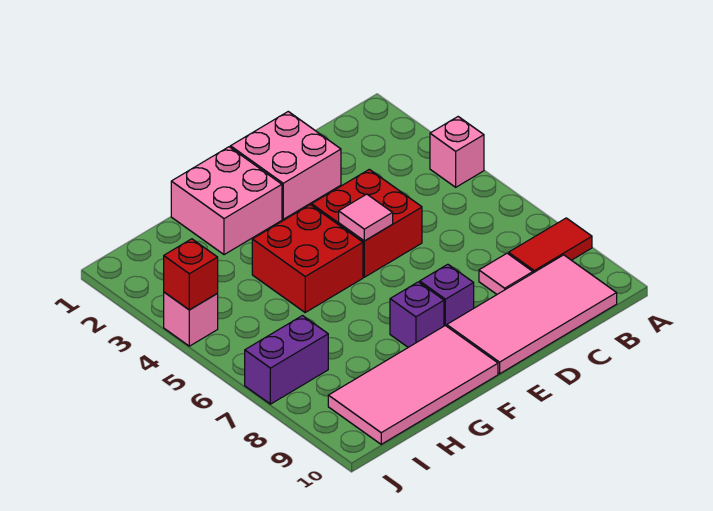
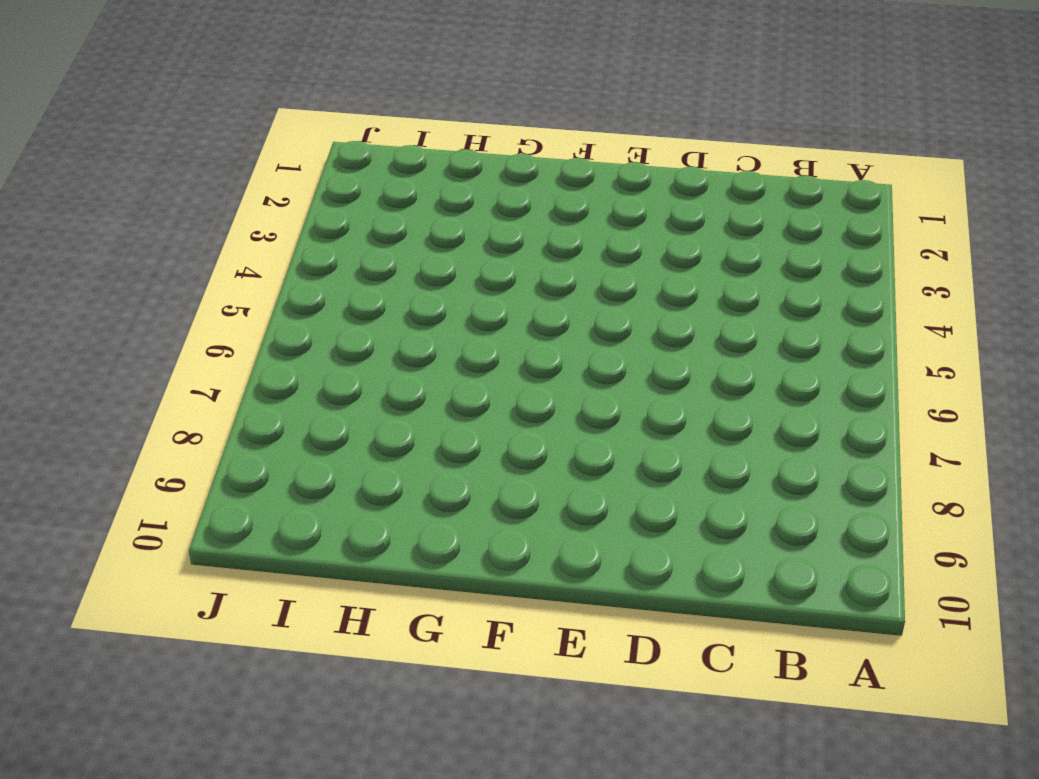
none -> pink 1x1 brick [430,117,484,187]
none -> red 1x2 tile [509,218,592,273]
none -> pink 2x4 tile [447,255,617,374]

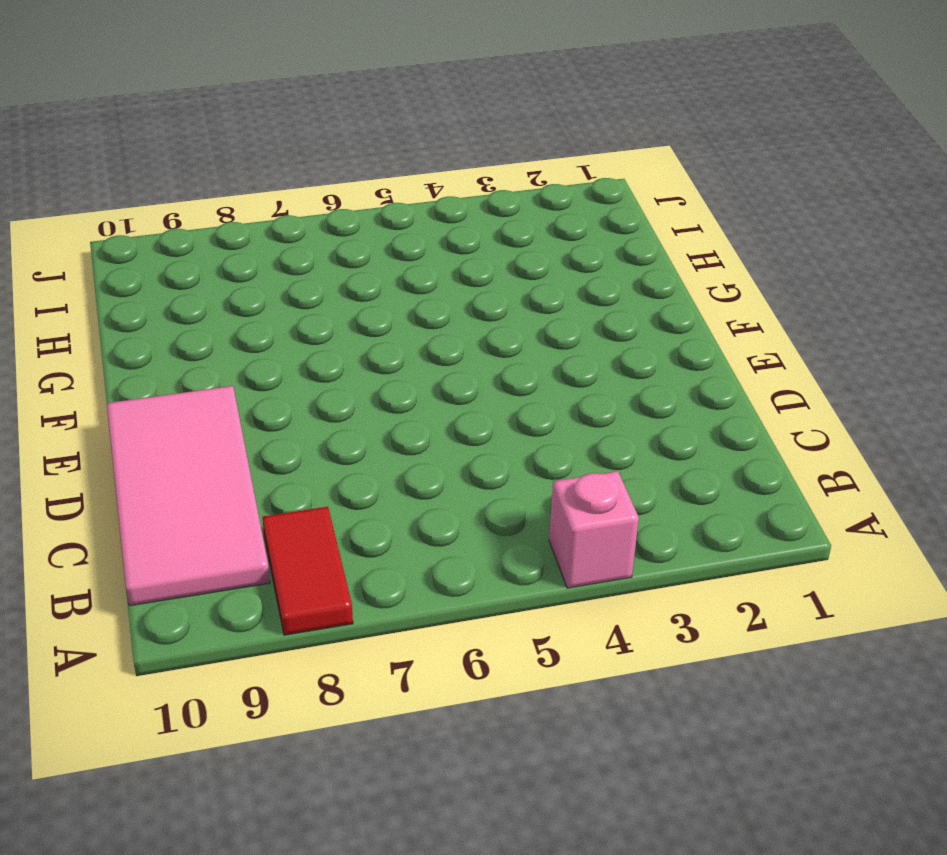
none -> pink 1x1 tile [479,253,533,294]
none -> pink 2x2 brick [230,112,341,219]
none -> red 2x2 brick [312,169,422,277]

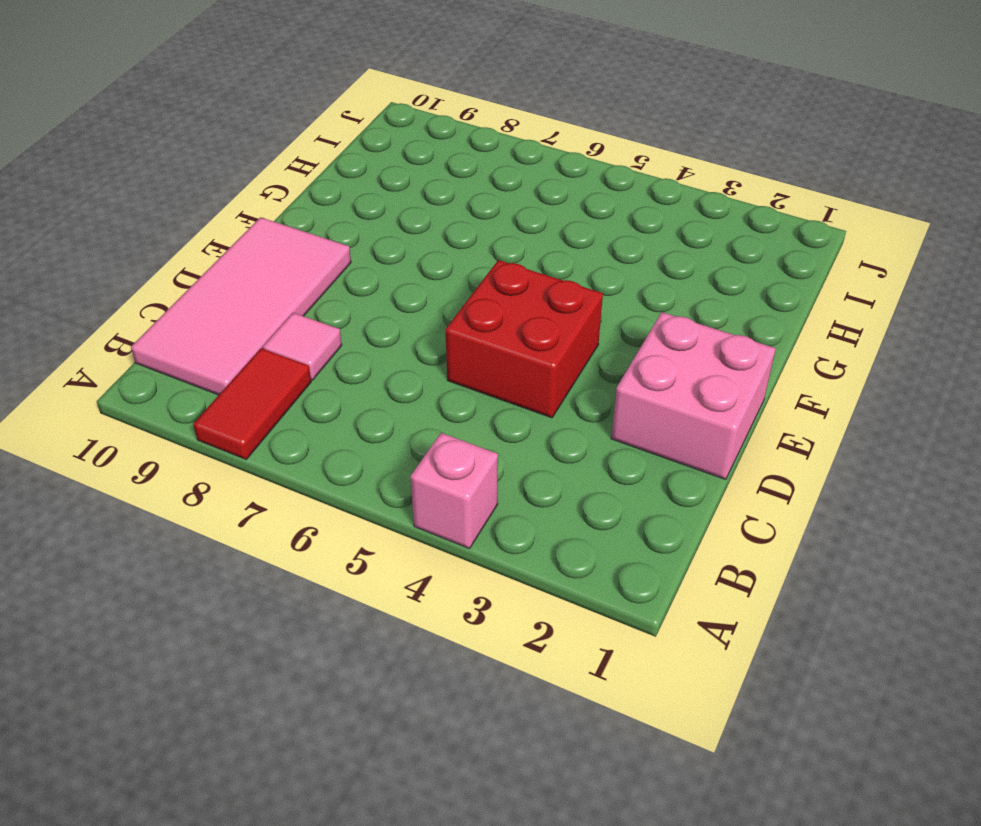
none -> purple 1x1 brick [420,264,474,326]
none -> pink 2x2 brick [171,147,282,255]
none -> red 2x2 brick [252,205,363,312]

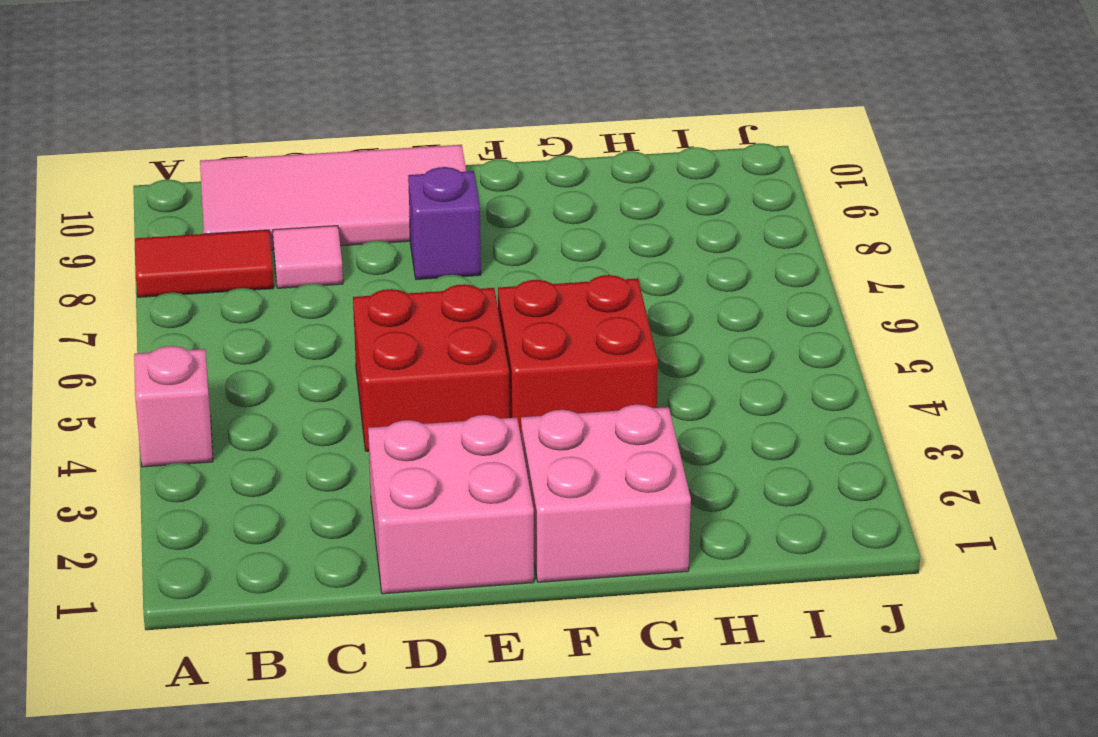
none -> purple 1x1 brick [390,282,444,347]
none -> pink 2x4 tile [328,326,498,444]
none -> purple 1x2 brick [245,316,328,404]

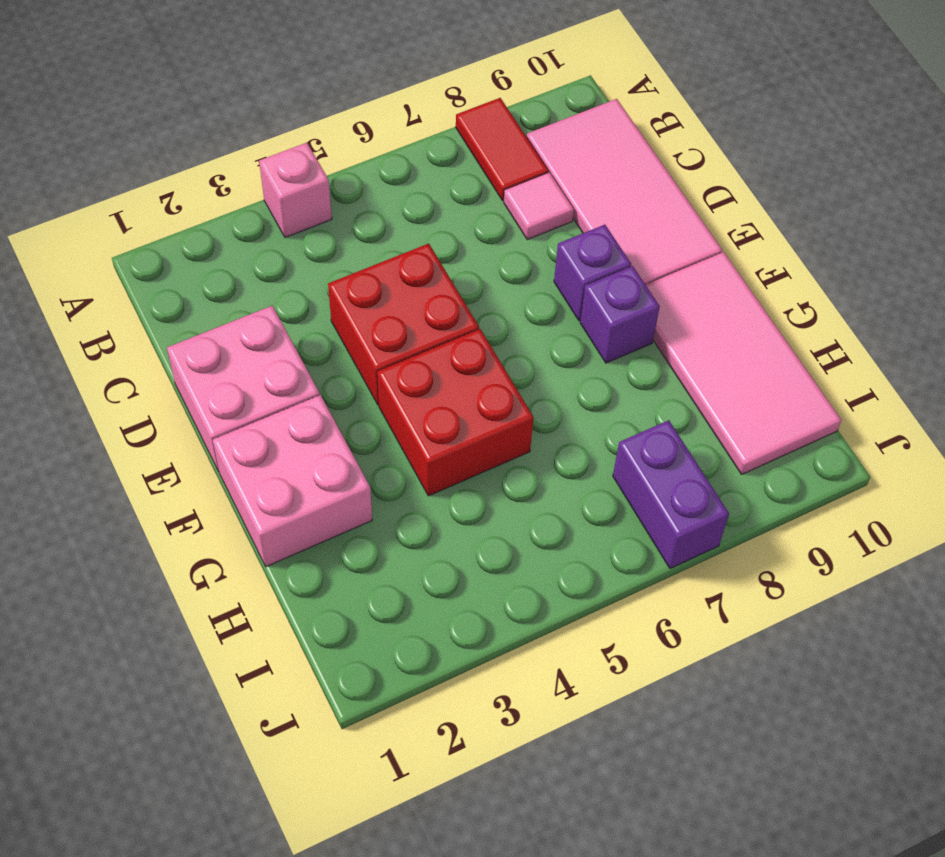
none -> pink 1x1 brick [164,292,218,346]
none -> pink 1x1 tile [339,194,393,241]
none -> red 1x1 brick [164,239,218,310]

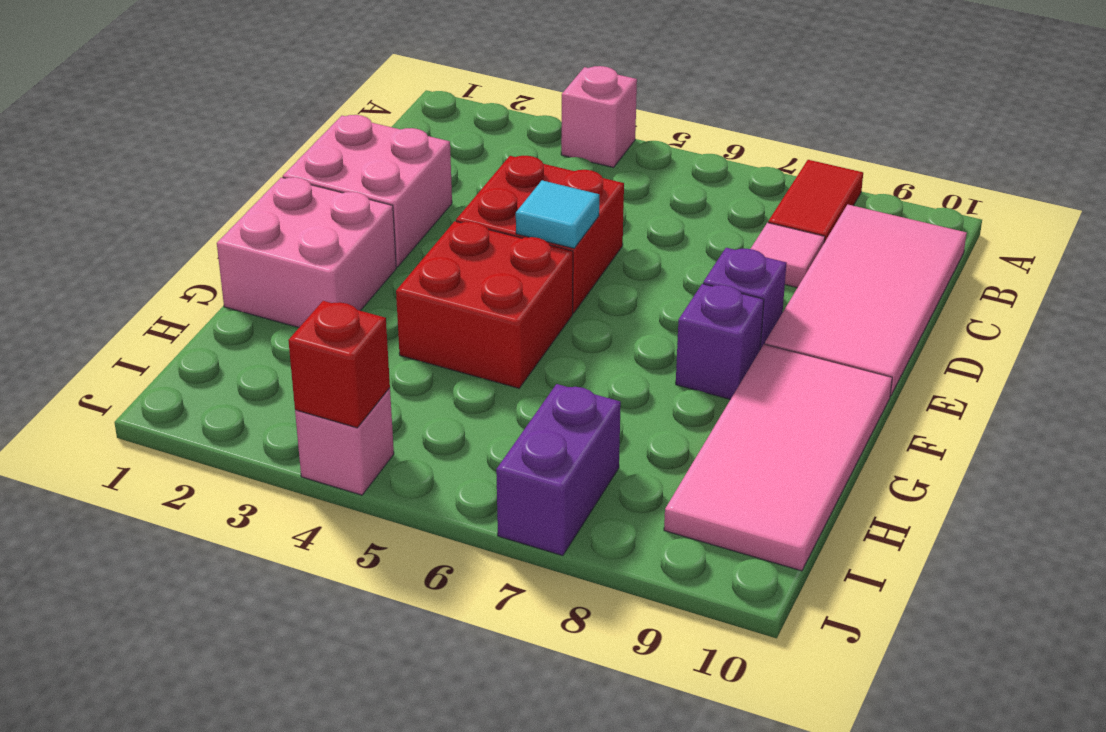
cyan 1x1 tile [516,180,599,248] -> pink 1x1 tile [339,194,393,241]

